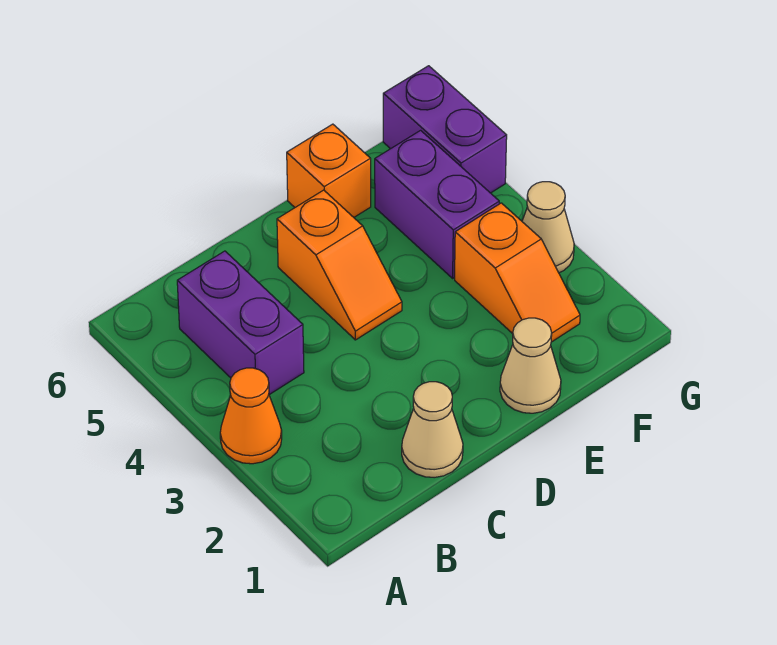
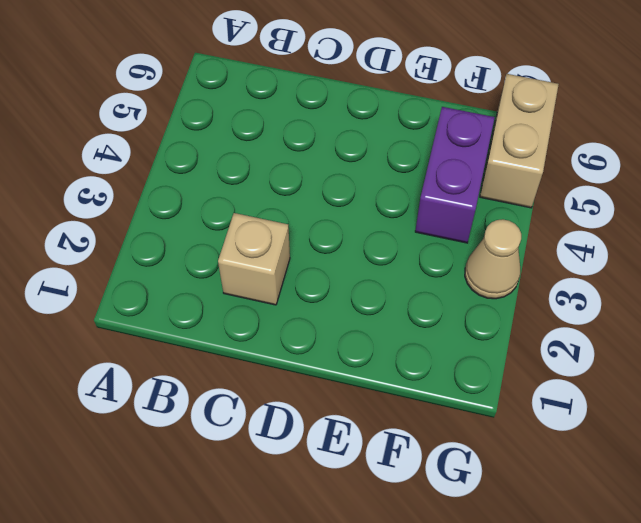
tan 1x1 brick [218,213,290,305] -> none
tan 1x2 brick [480,74,559,208] -> purple 1x2 brick [383,66,507,193]
none -> orange 1x1 cone [220,368,282,464]
none -> purple 1x2 brick [177,251,304,395]

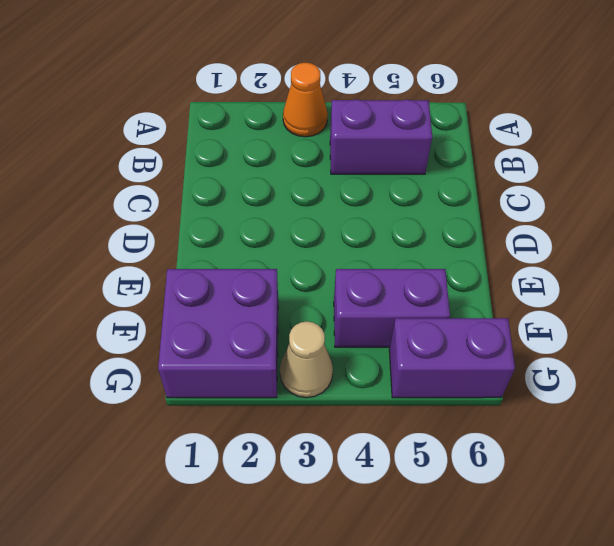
purple 2x2 brick [158,269,278,398] -> orange 1x2 slope [455,203,580,342]
none -> tan 1x1 cone [402,382,463,478]
none -> orange 1x2 slope [277,190,402,340]

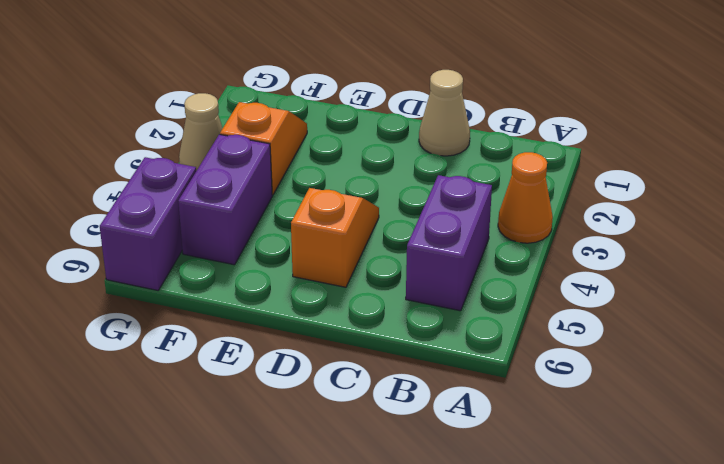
none -> tan 1x1 cone [500,318,561,413]
none -> orange 1x1 brick [287,124,371,217]

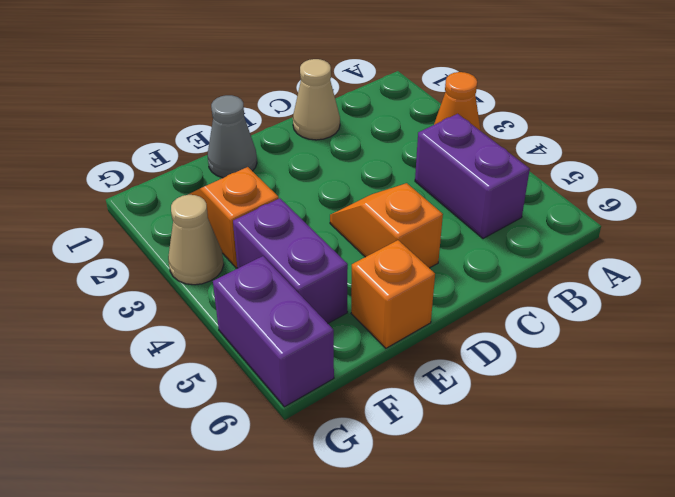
grey 1x1 cone [207,95,257,178] -> tan 1x1 cone [500,318,561,413]

